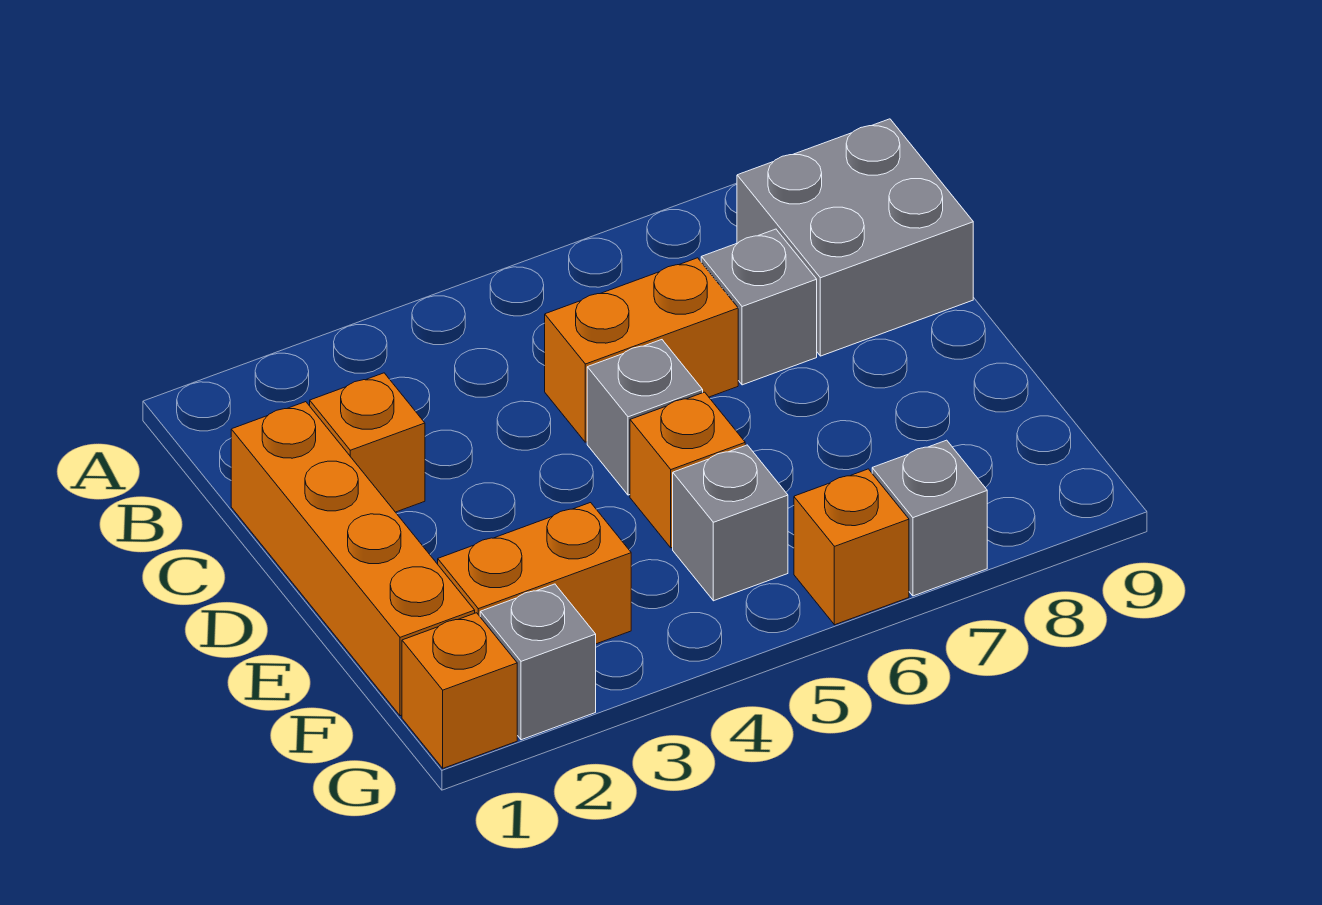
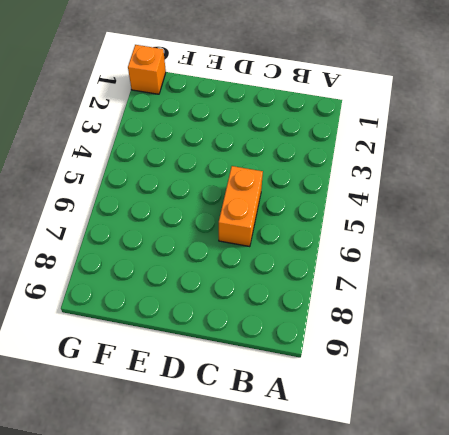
none -> grey 2x2 brick [737,119,973,356]
none -> orange 1x4 brick [231,402,475,716]
none -> orange 1x1 brick [310,373,425,512]

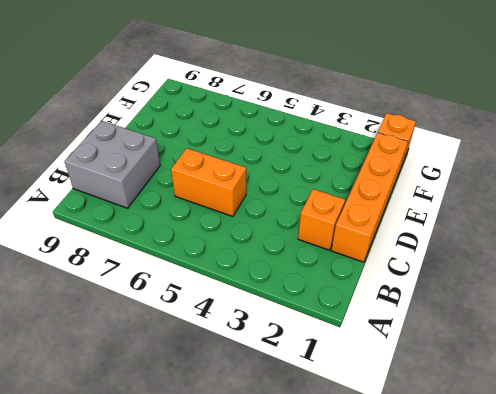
none -> grey 1x1 brick [701,229,817,385]
none -> grey 1x1 brick [587,340,703,495]
none -> orange 1x1 brick [630,392,745,548]

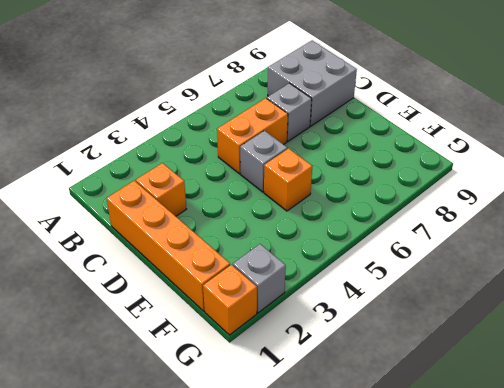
none -> orange 1x2 brick [438,503,631,644]
none -> grey 1x1 brick [673,445,788,601]
none -> orange 1x1 brick [794,469,909,625]

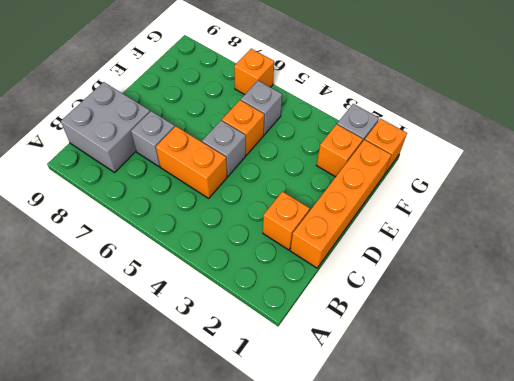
orange 1x1 brick [317,124,363,177] -> orange 1x2 brick [438,503,631,644]
none -> grey 1x1 brick [872,440,987,596]

